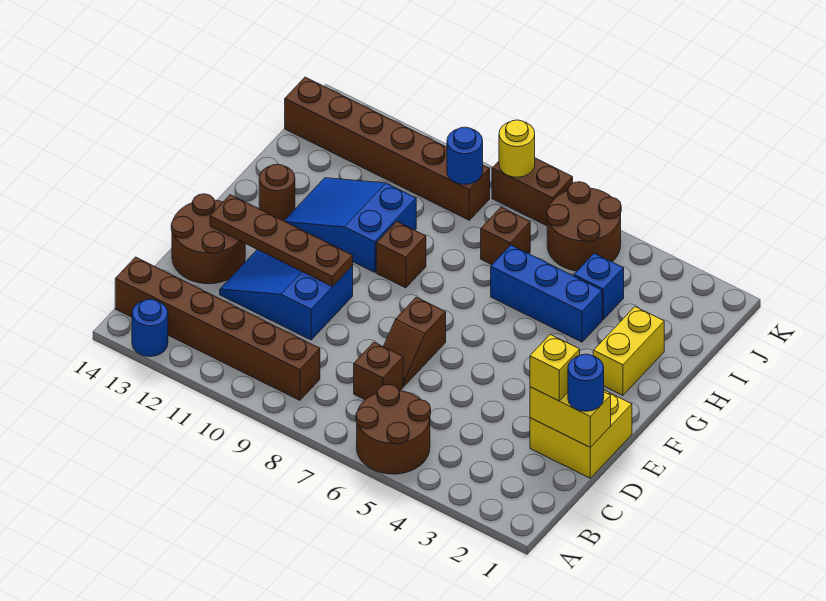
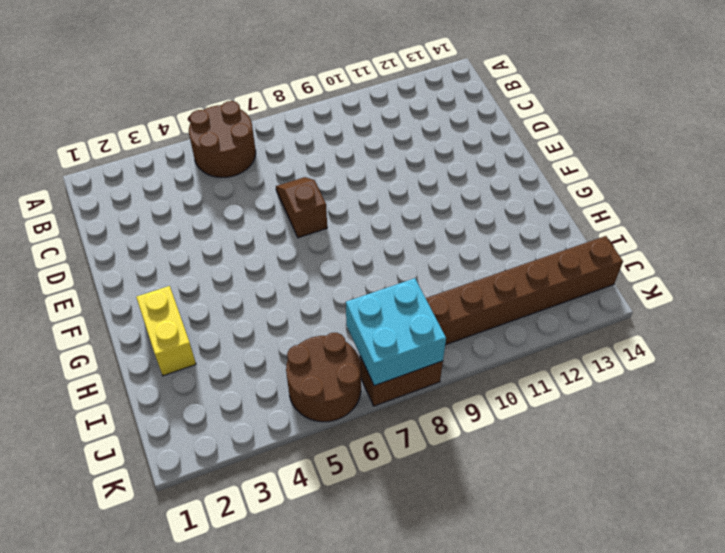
cyan 2x2 brick [346,278,446,386] -> yellow 1x1 round brick [499,120,535,177]
none -> blue 1x1 round brick [132,299,168,357]
none -> brown 1x6 brick [115,257,320,400]
none -> brown 1x1 brick [354,342,403,400]

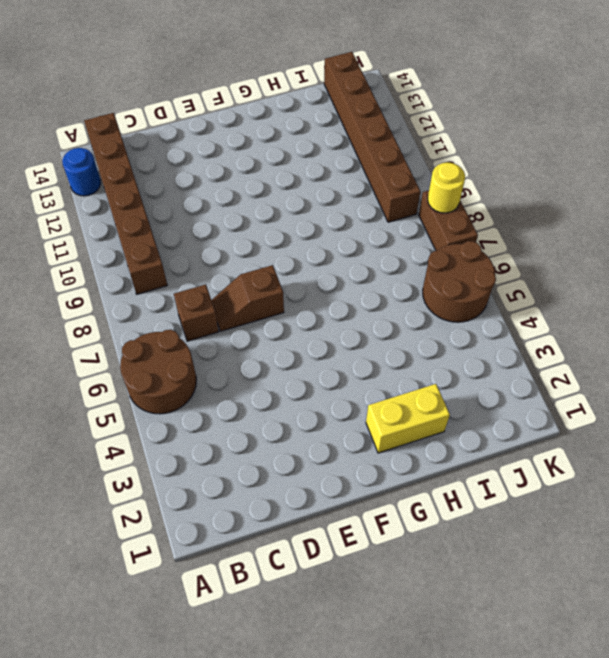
none -> yellow 2x2 brick [530,390,632,478]
none -> blue 2x3 slope [220,250,353,340]
none -> brown 2x2 round brick [171,194,245,284]

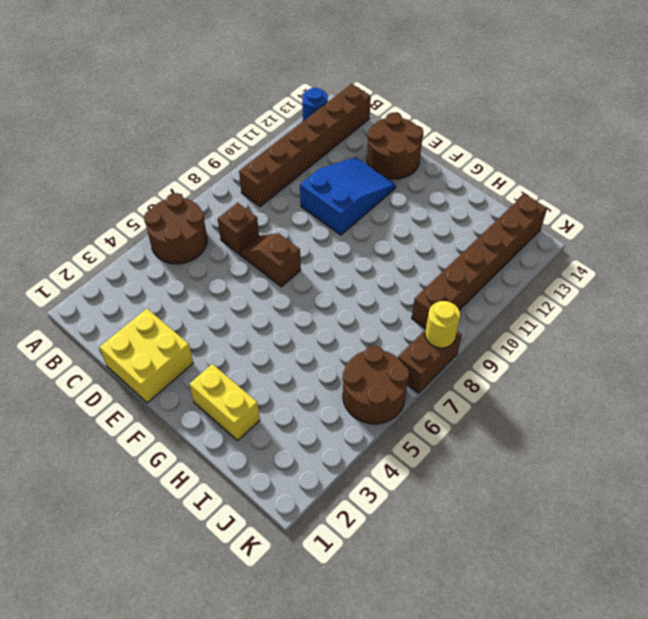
none -> brown 1x1 brick [376,221,426,288]
none -> blue 2x3 slope [284,178,416,273]
none -> brown 1x1 round brick [259,164,295,221]

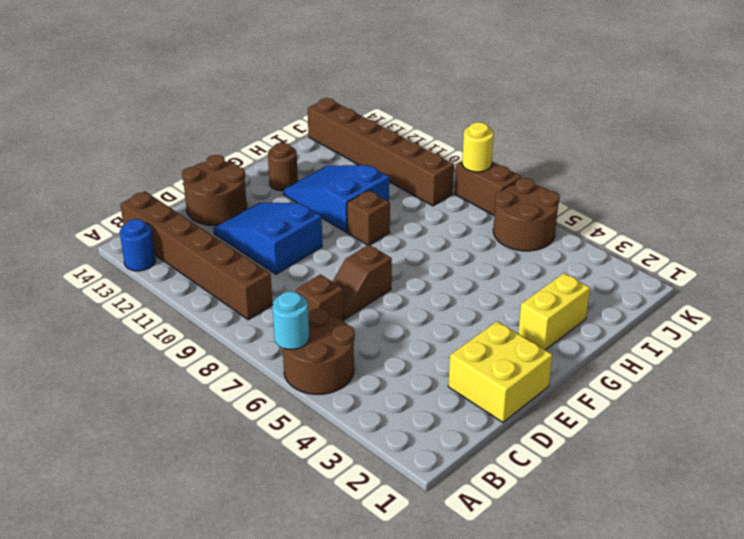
cyan 1x1 round brick [272,292,309,349] -> none
none -> blue 1x3 brick [491,245,602,342]
none -> blue 1x1 brick [574,253,624,319]
none -> brown 1x1 brick [481,207,530,265]

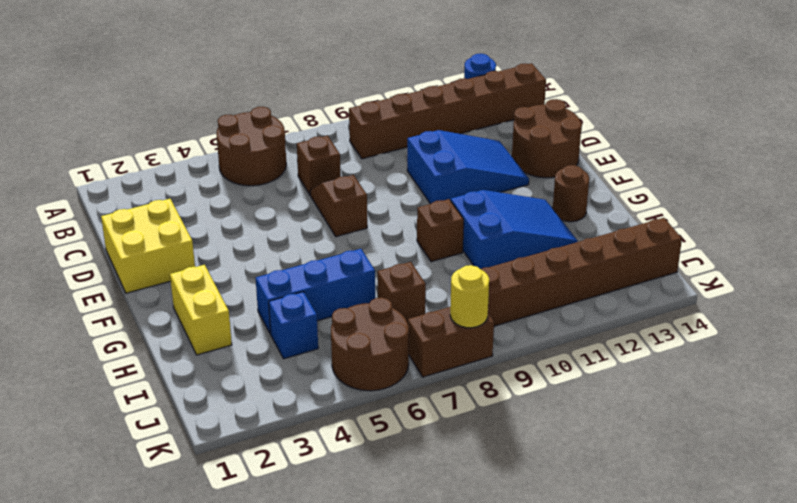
none -> yellow 1x2 brick [530,387,611,447]
none -> brown 1x4 plate [210,195,353,287]
none -> blue 1x1 round brick [447,127,483,184]

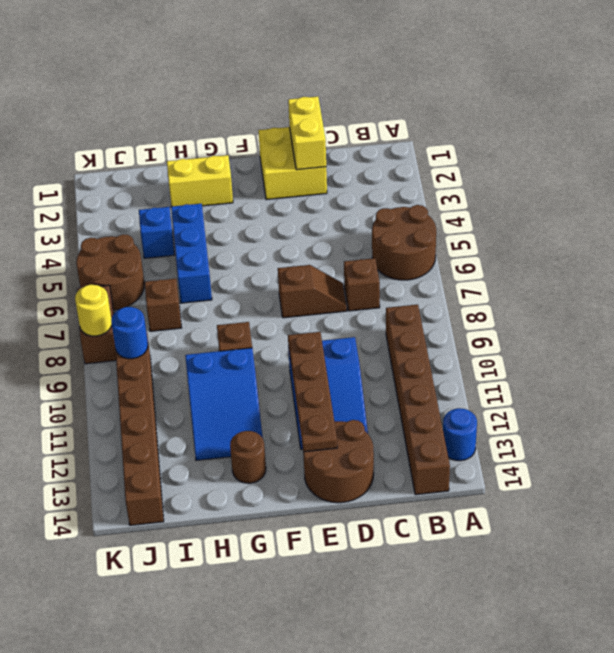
none -> blue 1x1 round brick [568,354,604,411]
none -> yellow 1x1 brick [530,335,580,401]

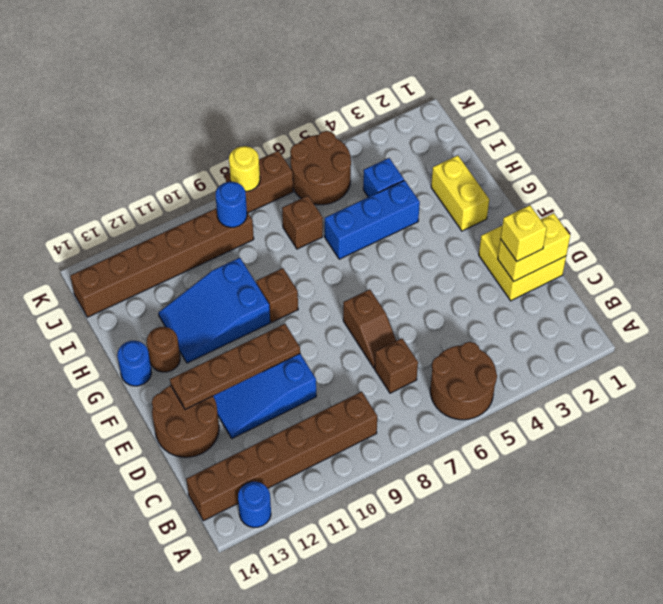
blue 1x1 round brick [117,341,151,386] -> blue 1x1 round brick moved to [568,354,604,411]

